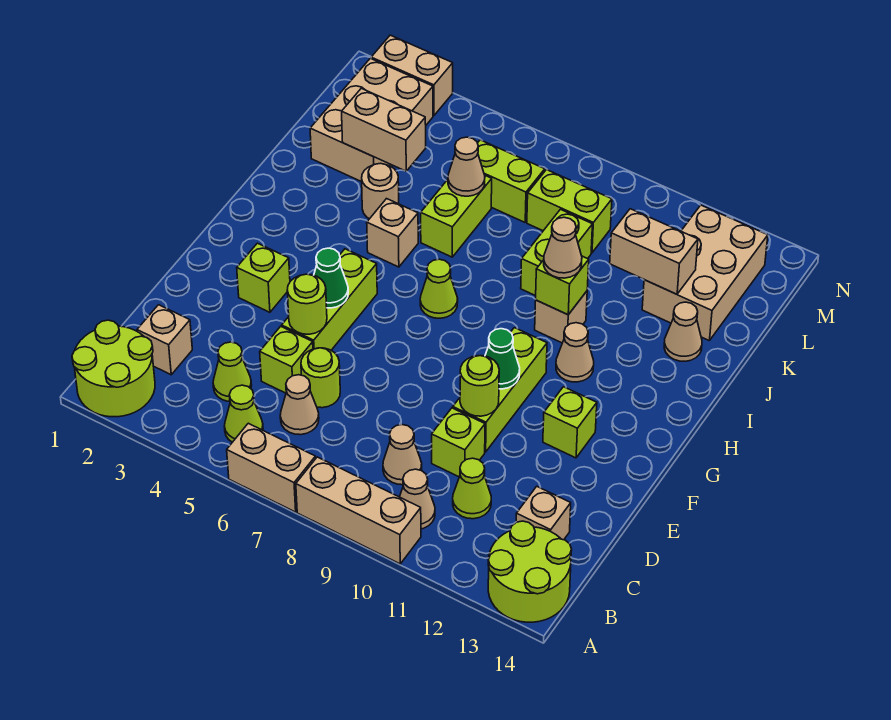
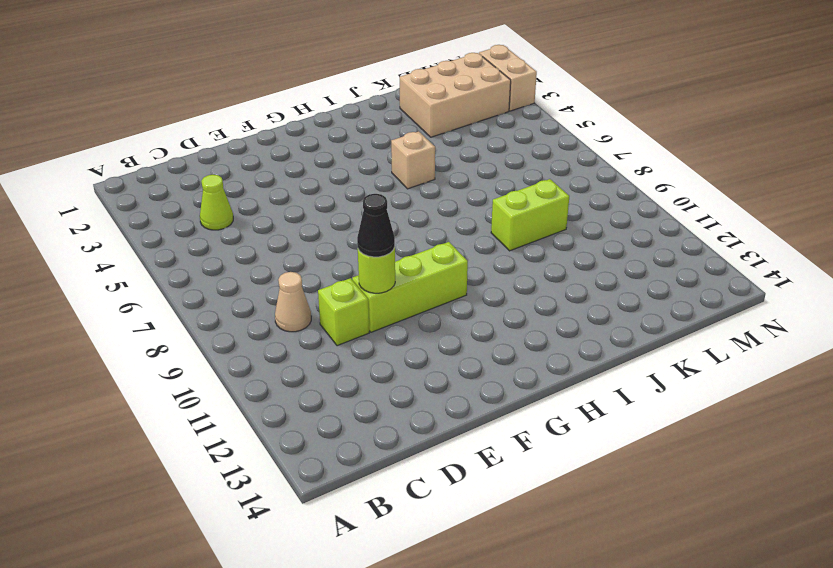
black 1x1 cone [357,194,395,257] -> none
none -> lime 2x2 round brick [72,320,155,417]
none -> tan 1x2 brick [227,423,316,512]
none -> tan 1x3 brick [296,457,421,564]
none -> lime 2x2 round brick [488,521,572,622]

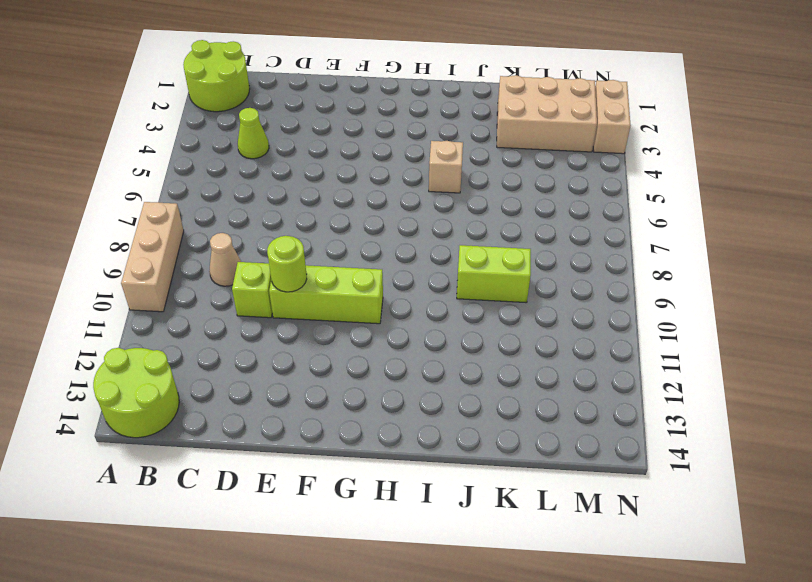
none -> tan 1x2 brick [227,423,316,512]
none -> lime 1x1 cone [224,385,263,442]
none -> tan 1x1 cone [400,469,435,529]
none -> tan 1x1 brick [137,305,192,375]

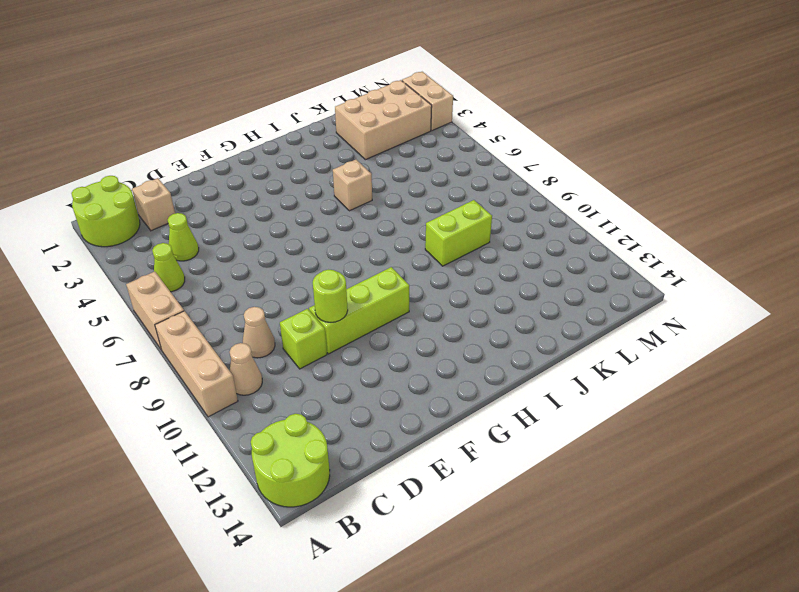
none -> tan 1x1 cone [280,375,319,435]
none -> lime 1x1 cone [453,458,491,519]
none -> tan 1x1 brick [516,486,571,540]
none -> lime 1x1 brick [260,326,313,393]

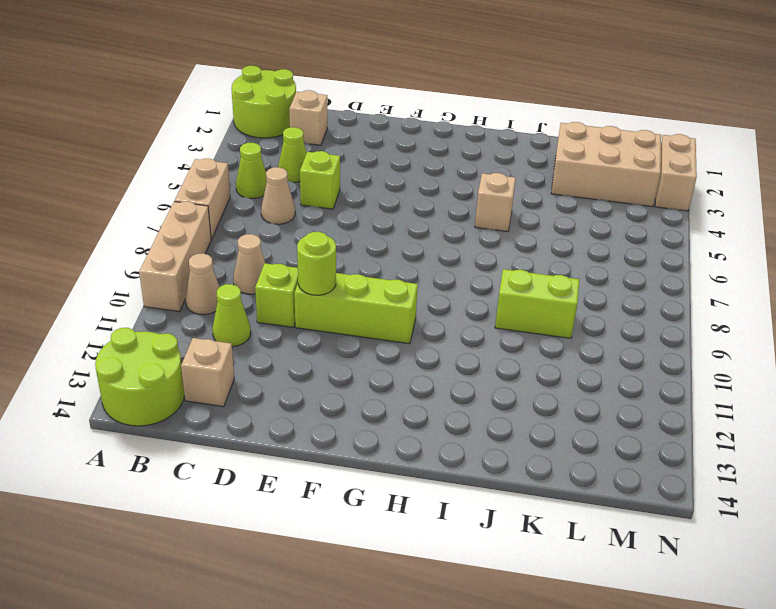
none -> lime 1x1 round brick [301,348,340,408]
none -> lime 1x3 brick [282,249,377,350]
none -> lime 1x1 brick [237,243,290,312]
none -> lime 1x1 brick [543,387,597,458]

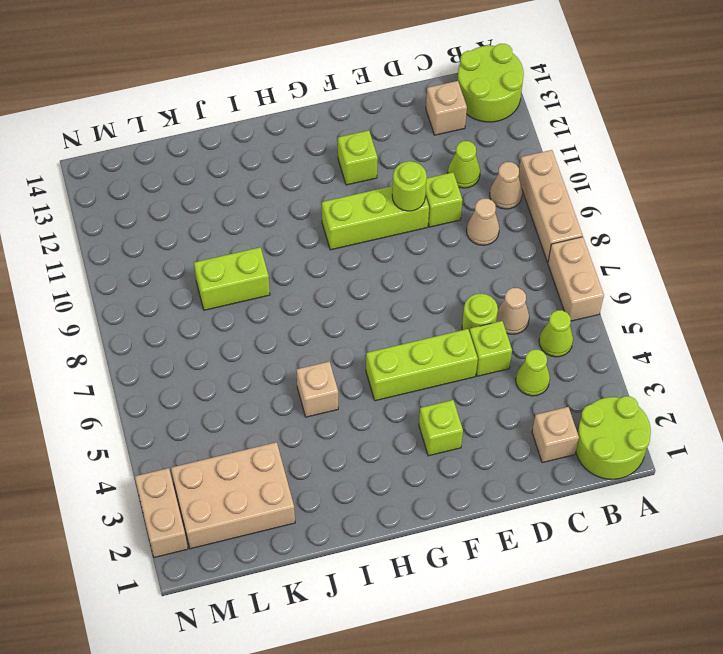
none -> lime 1x1 cone [420,259,458,318]
none -> tan 1x1 cone [556,323,594,382]
none -> tan 1x1 brick [535,291,587,343]
none -> tan 1x1 round brick [362,163,399,219]

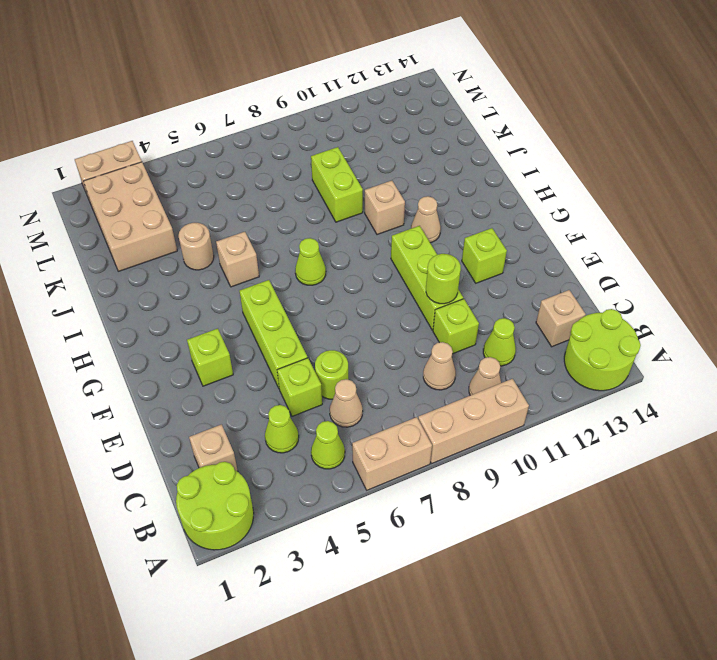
none -> lime 1x2 brick [421,176,492,257]
none -> tan 1x1 cone [664,302,702,361]
none -> tan 2x3 brick [642,205,768,341]
none -> lime 1x2 brick [478,140,545,222]

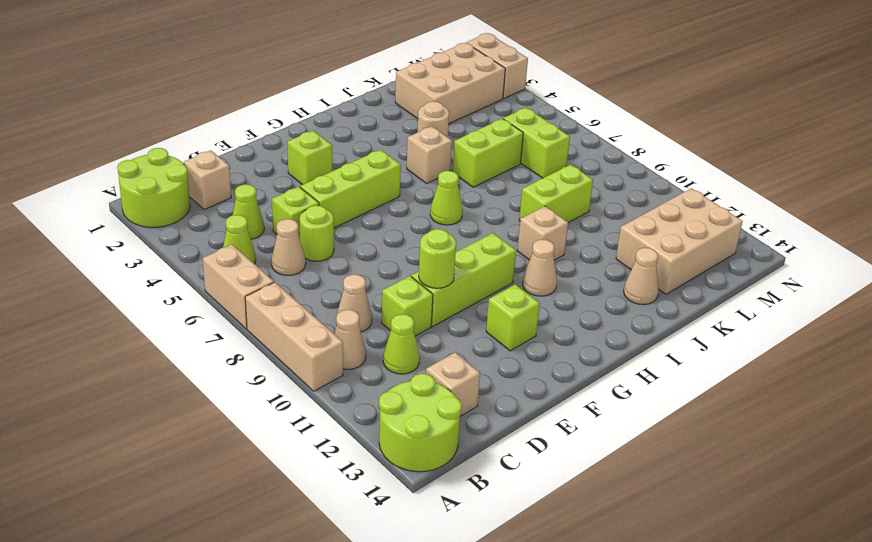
none -> lime 1x2 brick [527,170,612,253]
none -> lime 1x1 round brick [287,274,327,334]
none -> green 1x1 cone [314,248,348,308]
none -> green 1x1 cone [485,329,520,389]

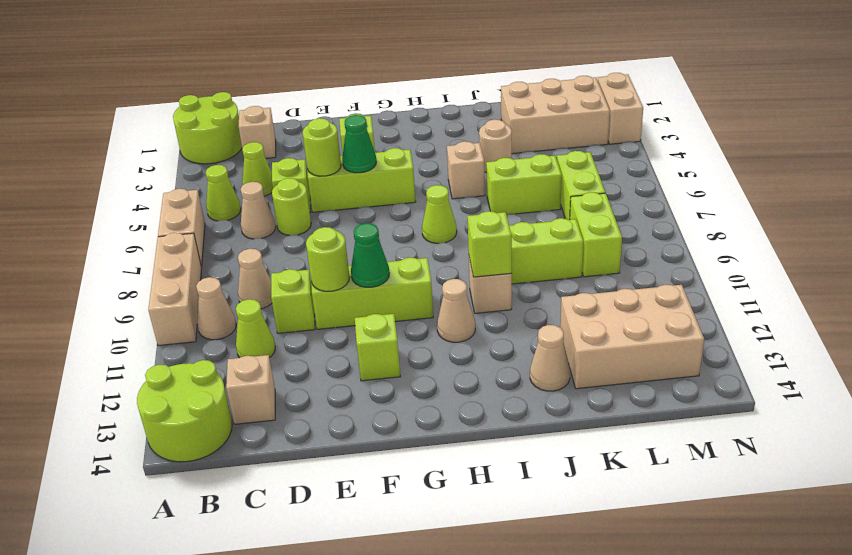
none -> tan 1x2 brick [342,88,426,171]
none -> tan 1x1 cone [448,137,485,196]
none -> tan 1x2 brick [610,209,698,294]
none -> tan 1x1 cone [544,217,582,278]

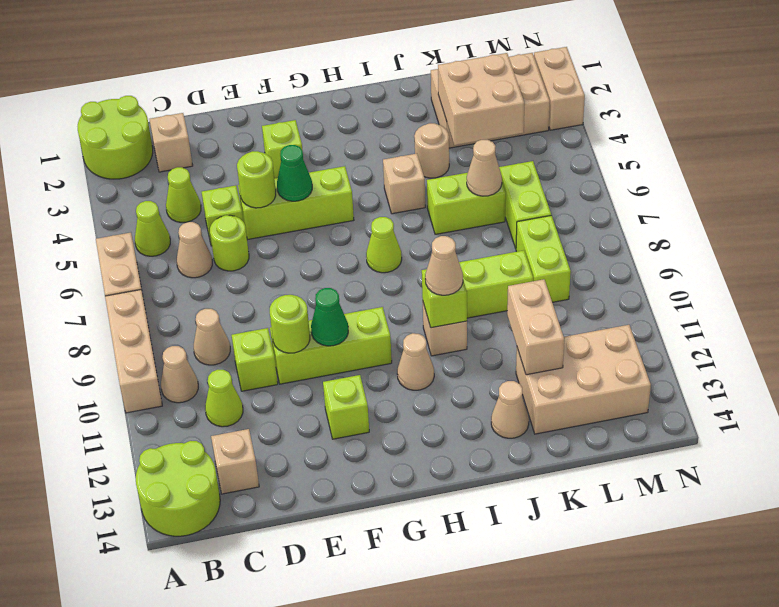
tan 2x2 brick [438,53,525,145] -> tan 1x2 brick [342,88,426,171]

